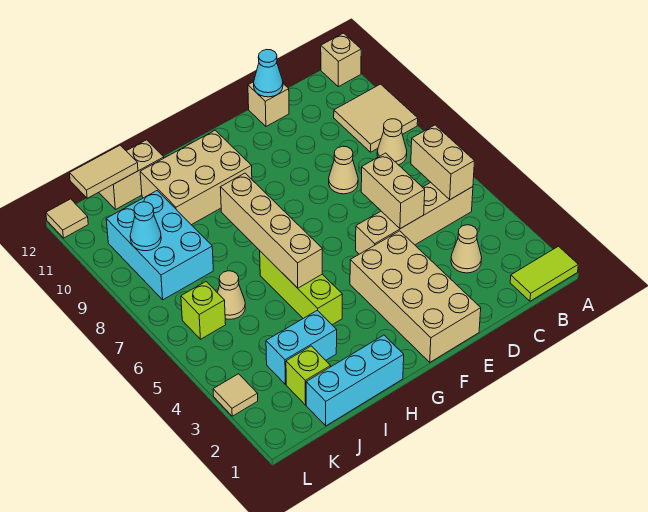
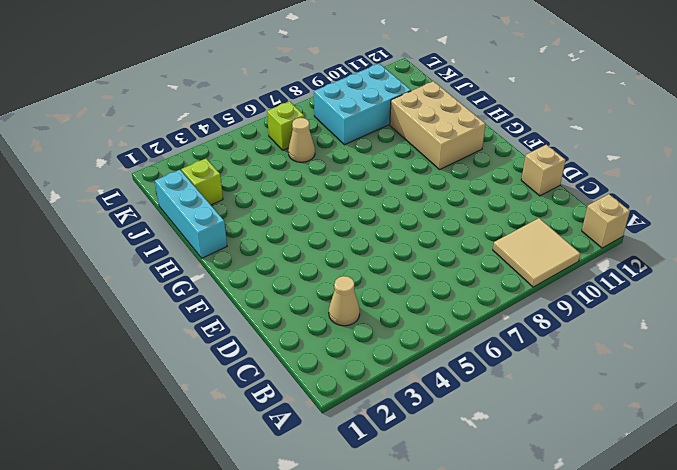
none -> lime 1x2 tile [510,246,578,301]
none -> tan 1x4 brick [356,183,473,254]
none -> tan 1x1 cone [377,119,407,165]

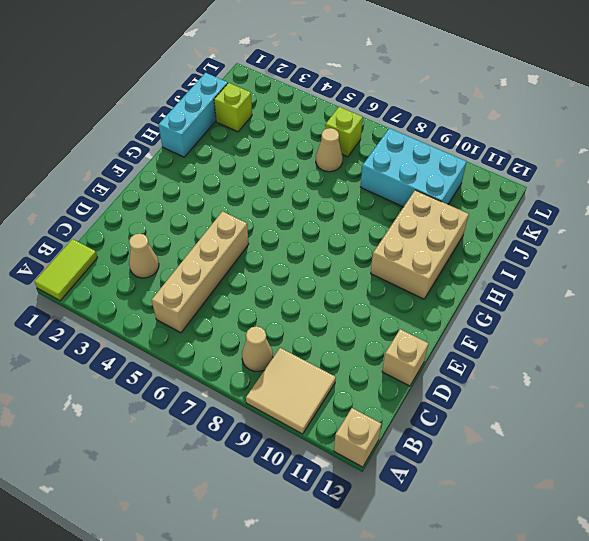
none -> tan 1x1 cone [329,146,358,194]
none -> tan 2x4 brick [350,231,481,362]
none -> lime 1x3 brick [260,251,342,325]

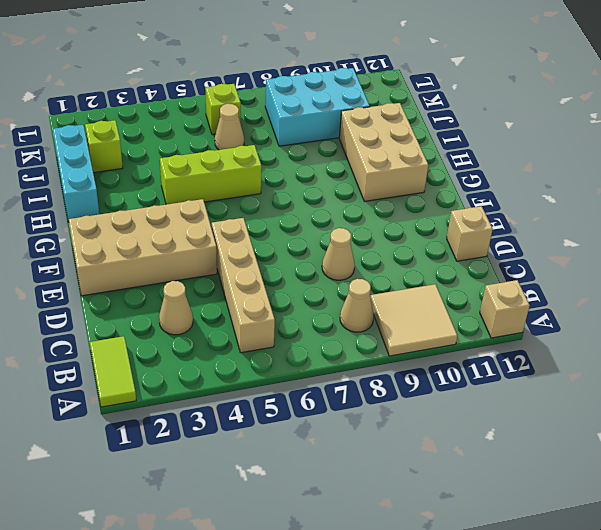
none -> cyan 1x2 brick [266,310,337,384]
none -> tan 1x2 brick [99,140,164,210]
none -> tan 1x1 tile [213,374,258,416]

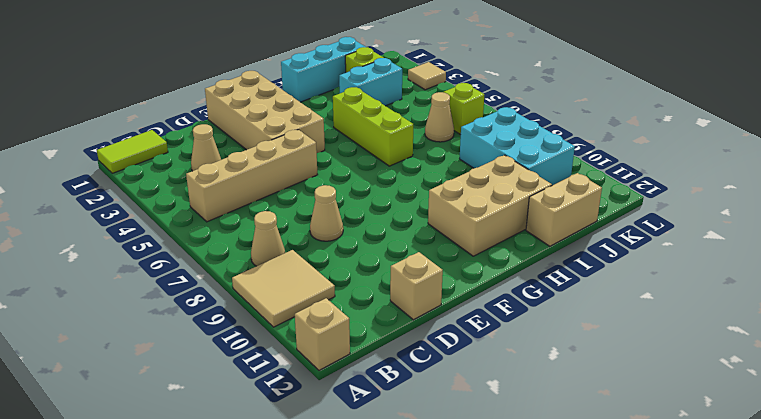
none -> tan 1x1 tile [46,199,88,238]
none -> tan 1x2 brick [411,125,474,200]
none -> tan 1x2 brick [361,153,425,229]

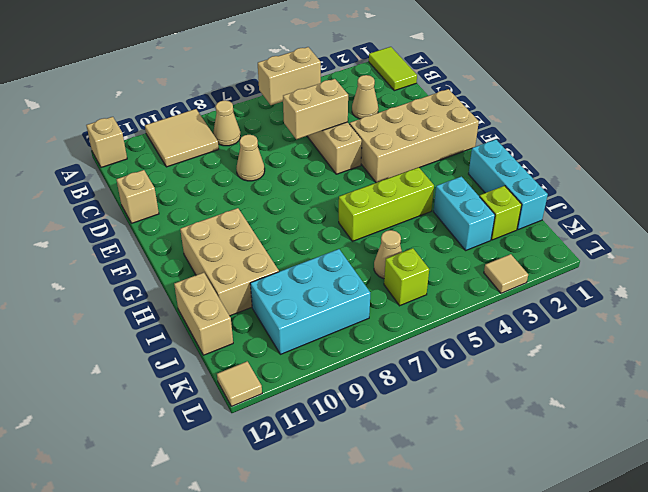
none -> cyan 1x1 cone [254,49,283,97]
none -> tan 1x4 brick [220,173,322,288]
none -> tan 1x2 tile [69,145,138,198]

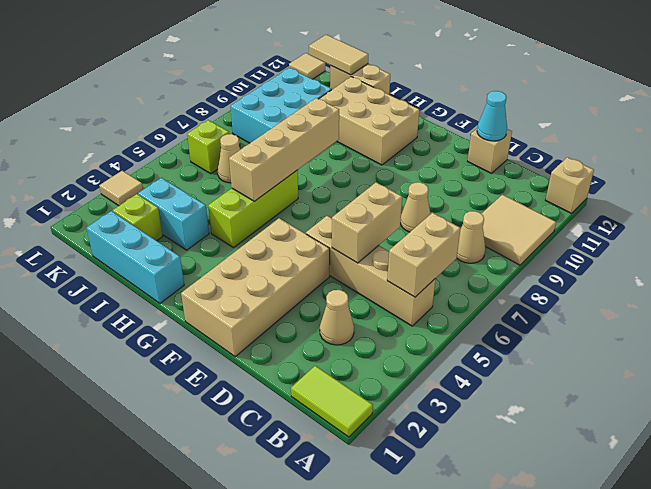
none -> cyan 1x1 cone [130,202,161,251]

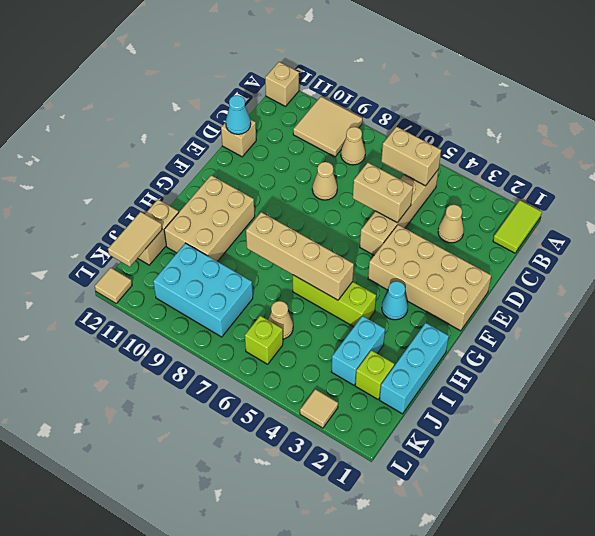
cyan 1x1 cone [382,281,408,320] -> cyan 1x1 cone moved to [130,202,161,251]

